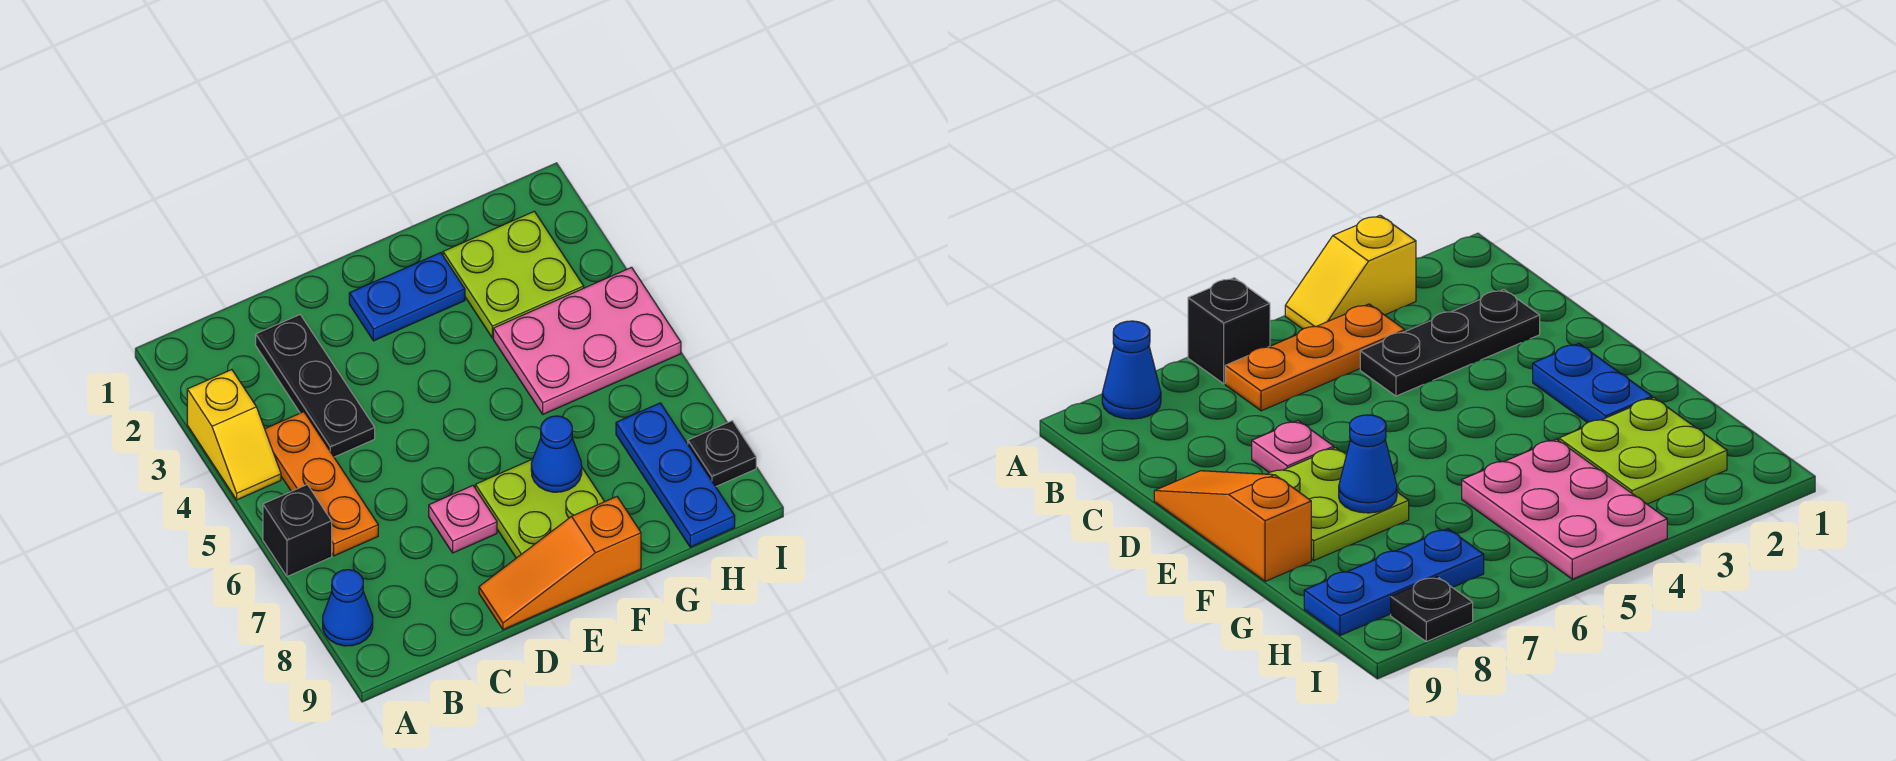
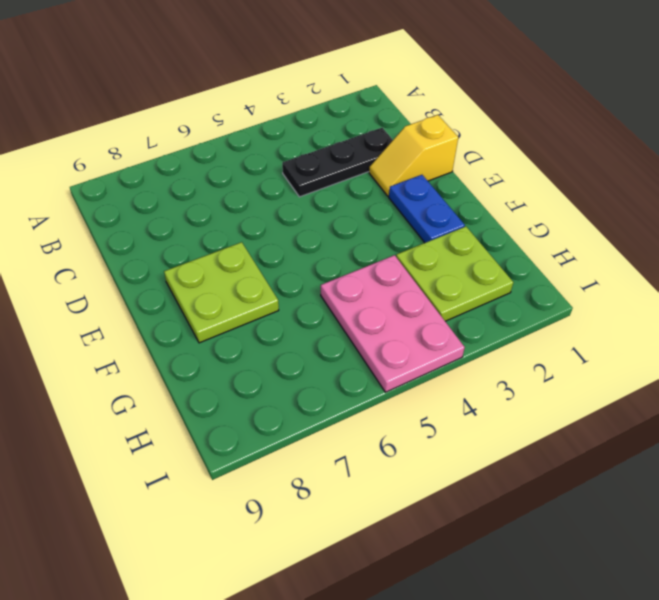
yellow 1x2 slope [369,115,458,196] -> yellow 1x2 slope moved to [187,370,281,500]
none -> black 1x1 brick [263,485,332,577]
none -> blue 1x1 cone [323,570,373,646]
none -> orange 1x3 plate [265,412,378,556]

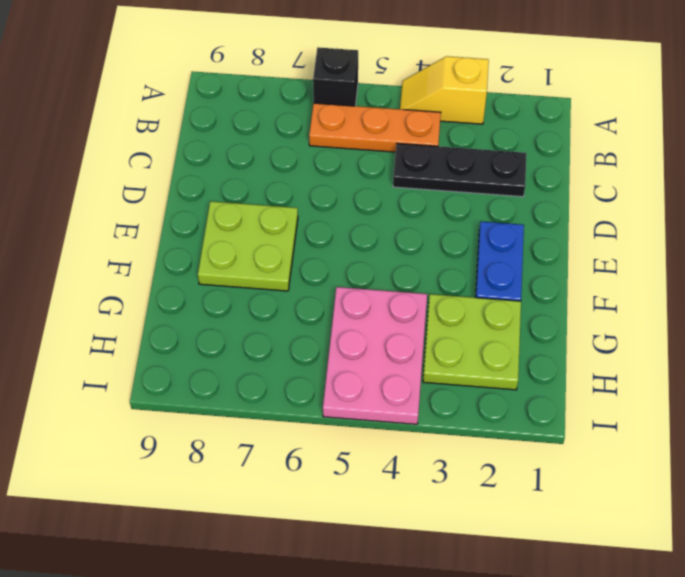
none -> blue 1x1 cone [323,570,373,646]
none -> pink 1x1 plate [429,486,497,553]
none -> orange 1x3 slope [479,497,641,630]

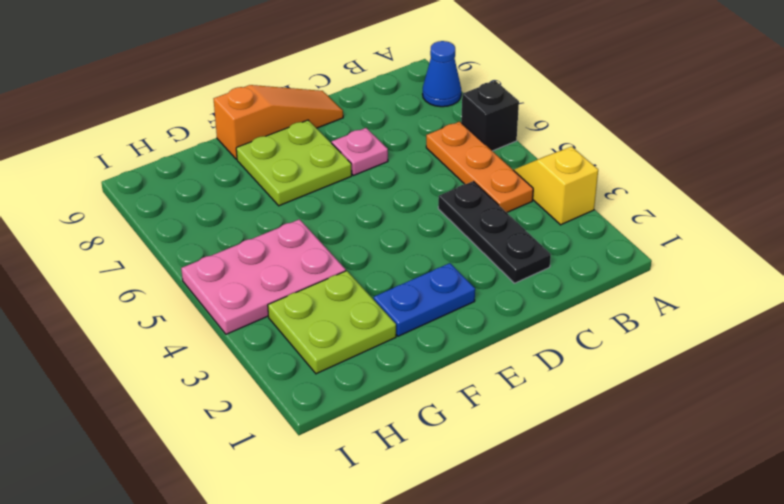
none -> blue 1x3 plate [616,403,735,547]
none -> black 1x1 plate [688,421,756,487]
none -> blue 1x1 cone [531,416,582,492]

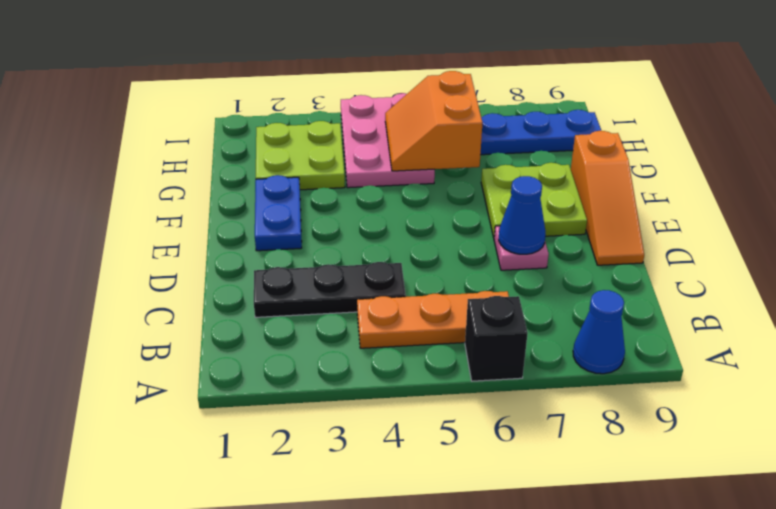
blue 1x1 cone [499,176,546,254] -> blue 1x1 cone moved to [531,416,582,492]
orange 2x2 slope [385,71,482,171] -> none
none -> yellow 1x2 slope [187,370,281,500]
none -> black 1x1 plate [688,421,756,487]

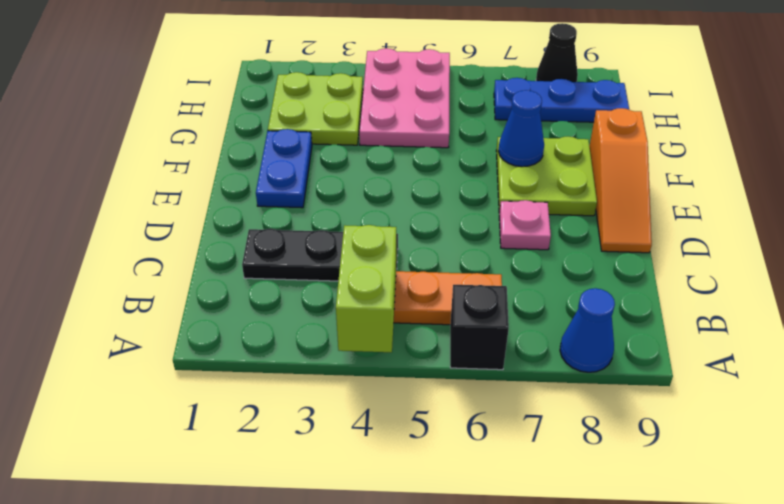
lime 1x2 brick [336,225,396,352] -> none
black 1x1 cone [536,23,578,82] -> black 1x1 plate [688,421,756,487]
none -> yellow 1x2 slope [187,370,281,500]

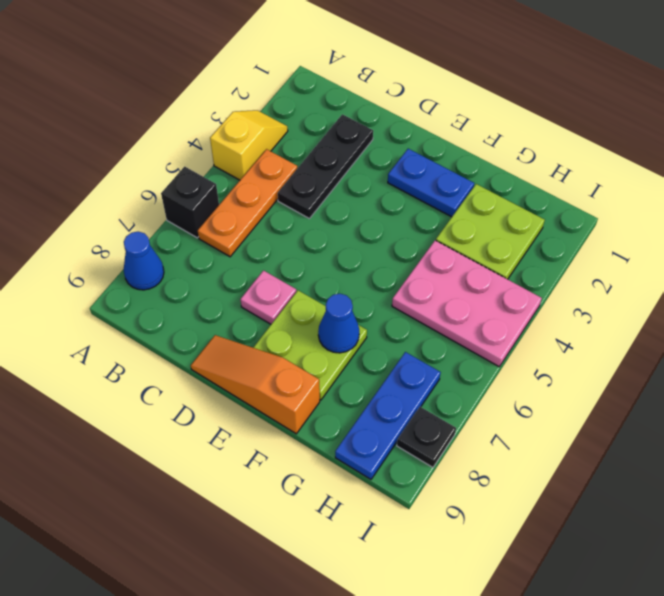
yellow 1x2 slope [210,110,288,180] -> yellow 1x2 slope turned to [187,370,281,500]

